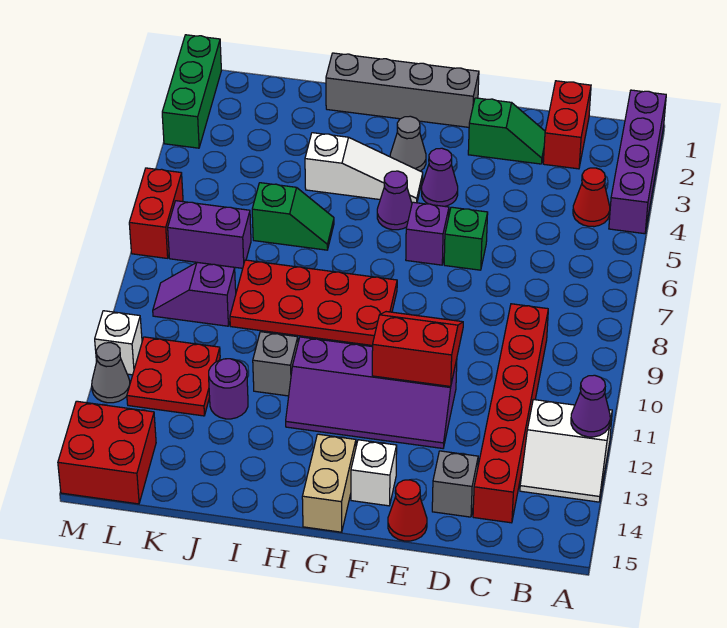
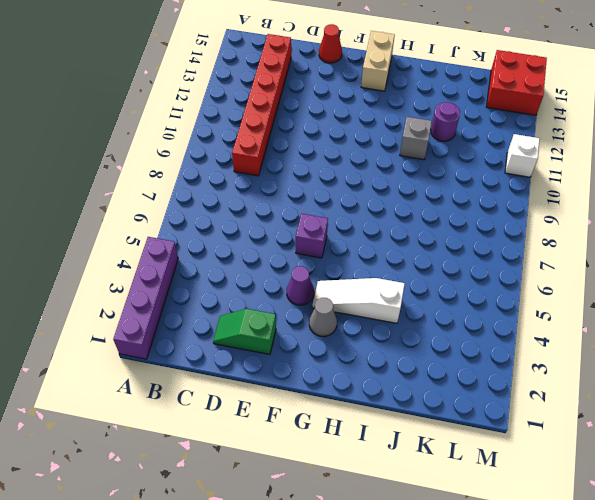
none -> white 2x2 slope [520,399,612,502]
none -> red 1x1 cone [573,168,610,227]
none -> red 1x2 brick [543,81,591,169]
none -> grey 1x1 brick [432,451,478,517]

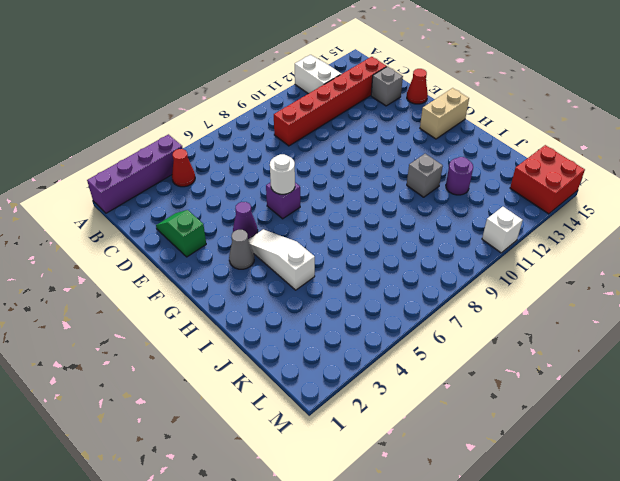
white 1x1 round brick [270,154,295,194] -> none
none -> red 1x2 brick [543,81,591,169]
none -> green 1x1 brick [444,207,488,270]
none -> purple 2x4 slope [286,337,457,448]
none -> grey 1x4 brick [326,53,479,127]

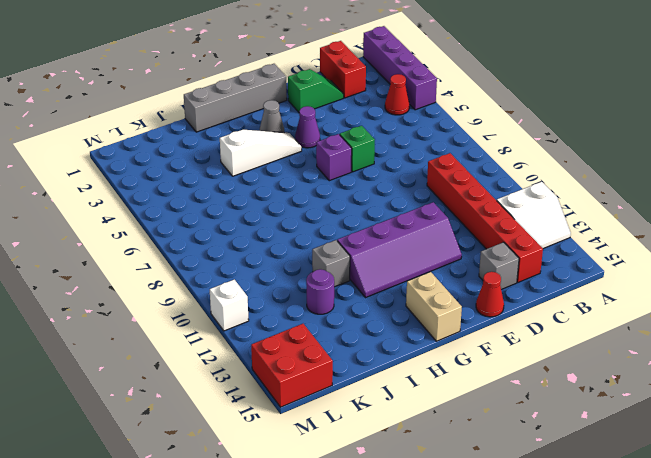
none -> white 1x1 brick [351,440,397,506]
none -> purple 1x1 cone [377,171,412,230]
none -> red 2x4 plate [230,260,397,346]
none -> green 1x2 slope [252,183,334,250]

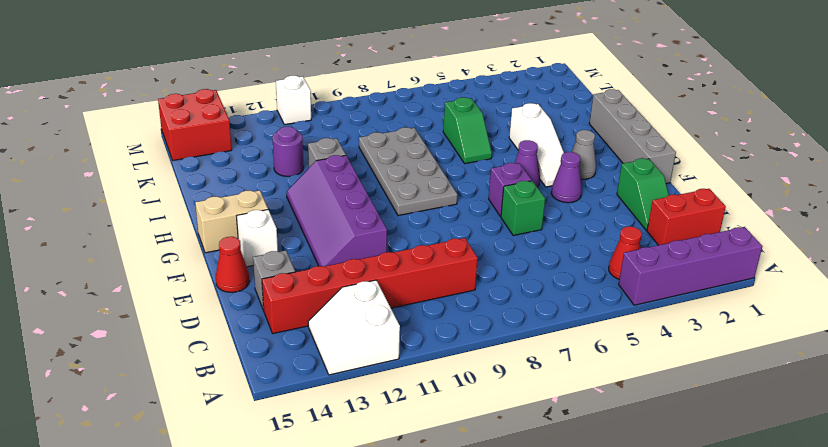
grey 2x4 plate [359,127,457,216] -> red 2x4 plate [230,260,397,346]
none -> purple 1x2 brick [168,201,251,268]
none -> purple 1x2 slope [153,262,236,326]
none -> red 2x2 plate [127,337,220,416]
none -> green 1x3 brick [162,35,221,148]

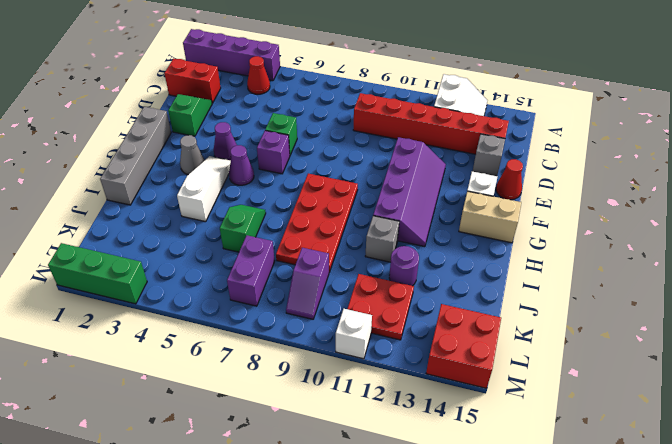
none -> red 1x2 brick [129,168,183,258]
none -> grey 1x1 cone [92,343,130,403]
none -> purple 1x1 cone [571,375,610,437]
none -> red 2x2 slope [372,312,463,386]

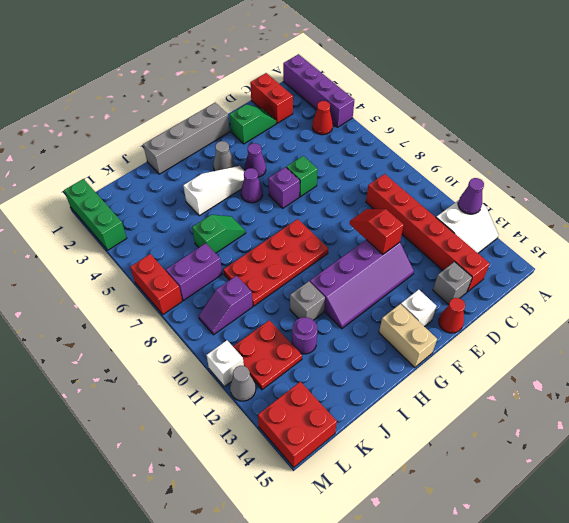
red 1x2 slope [349,209,404,254] -> red 2x2 slope [372,312,463,386]

